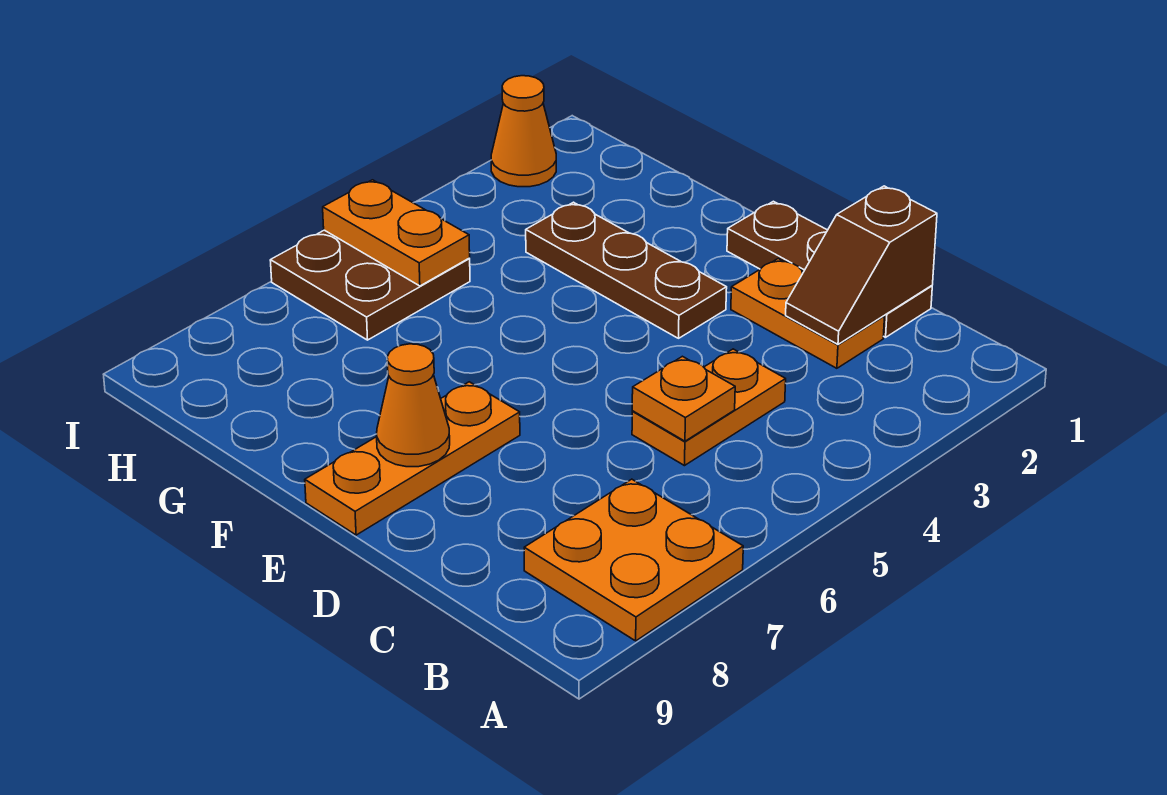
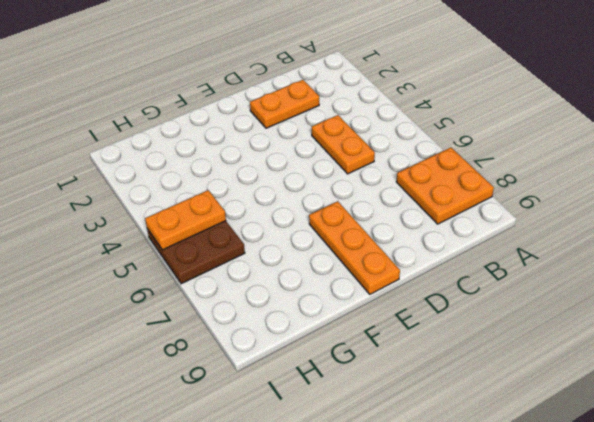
none -> brown 1x3 plate [727,201,932,337]
none -> brown 1x3 plate [526,202,727,338]
none -> orange 1x1 cone [491,76,556,187]

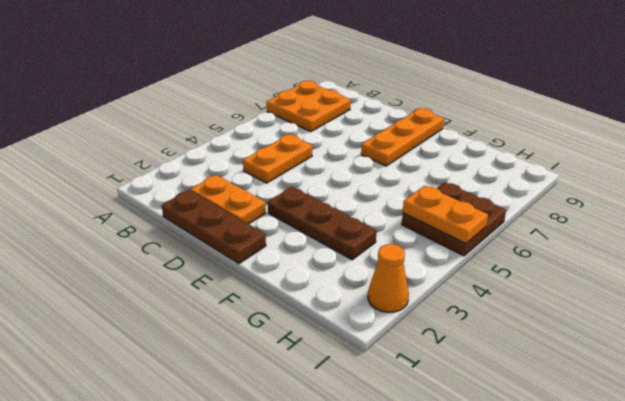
none -> brown 1x2 slope [786,186,937,344]
none -> orange 1x1 plate [632,356,735,441]
none -> orange 1x1 cone [377,344,450,467]

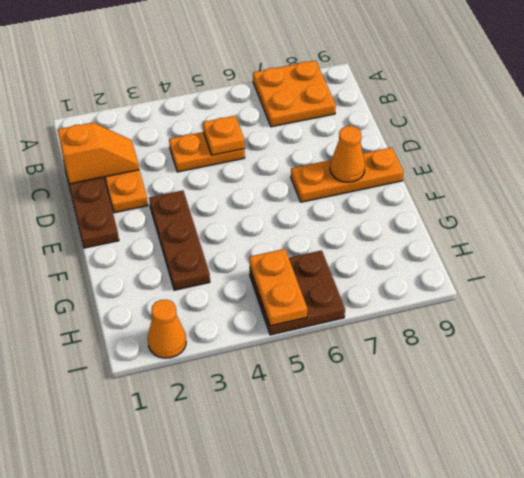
orange 1x2 slope [58,122,139,184] -> brown 1x2 slope [786,186,937,344]

